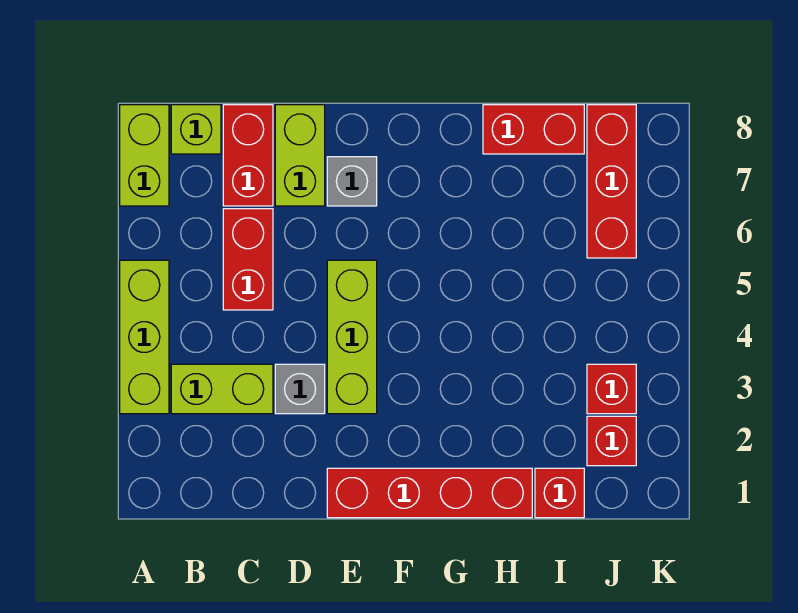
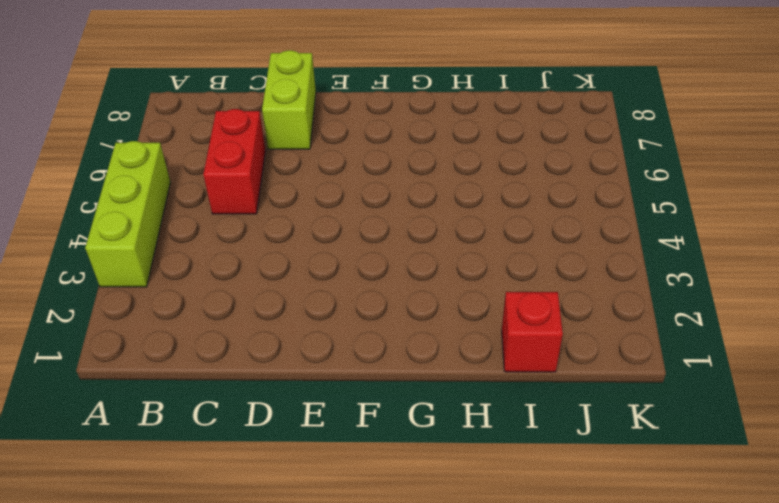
none -> lime 1x2 brick [120,105,169,206]
none -> lime 1x2 brick [171,364,273,414]
none -> lime 1x1 brick [171,105,221,154]

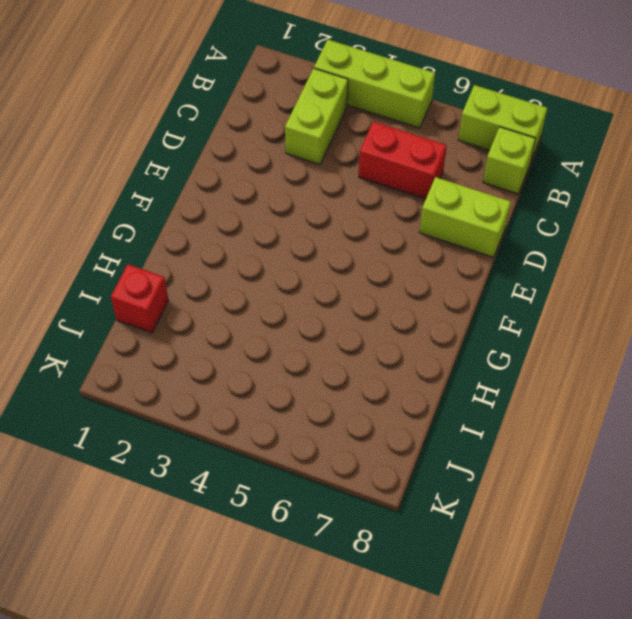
none -> red 1x2 brick [223,105,273,206]
none -> grey 1x1 brick [275,364,325,414]
none -> red 1x4 brick [327,468,532,518]

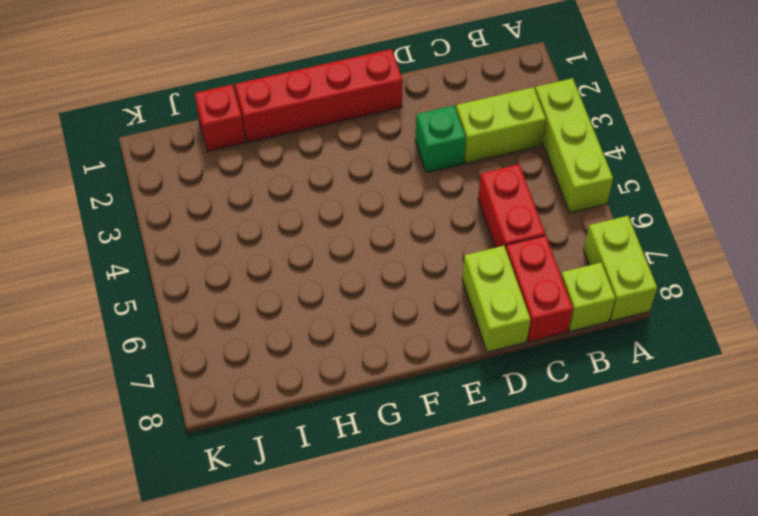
green 1x1 brick [415,106,466,173] -> grey 1x1 brick [275,364,325,414]
none -> lime 1x3 brick [327,260,377,414]
none -> grey 1x1 brick [327,157,377,206]
none -> red 1x2 brick [483,105,584,154]

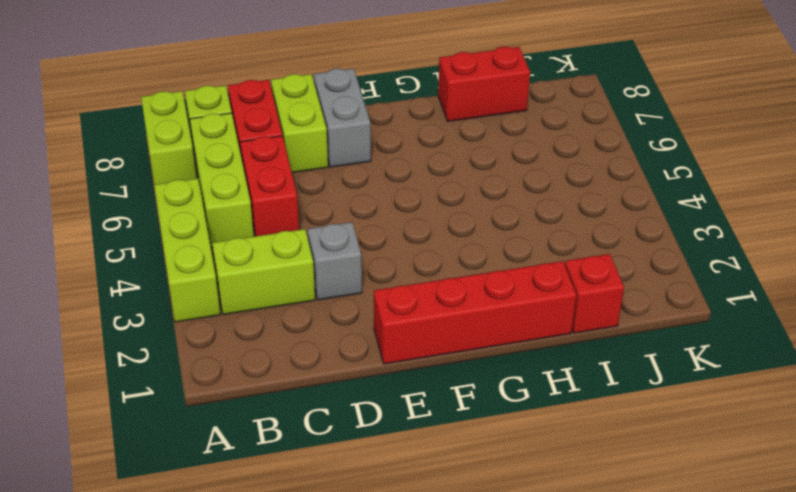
lime 1x3 brick [190,113,254,247] -> lime 1x3 brick moved to [327,260,377,414]
grey 1x2 brick [314,69,371,167] -> grey 1x1 brick [327,157,377,206]
none -> red 1x1 brick [587,416,636,466]
none -> red 1x1 brick [587,364,636,414]
none -> red 1x3 brick [587,105,636,258]

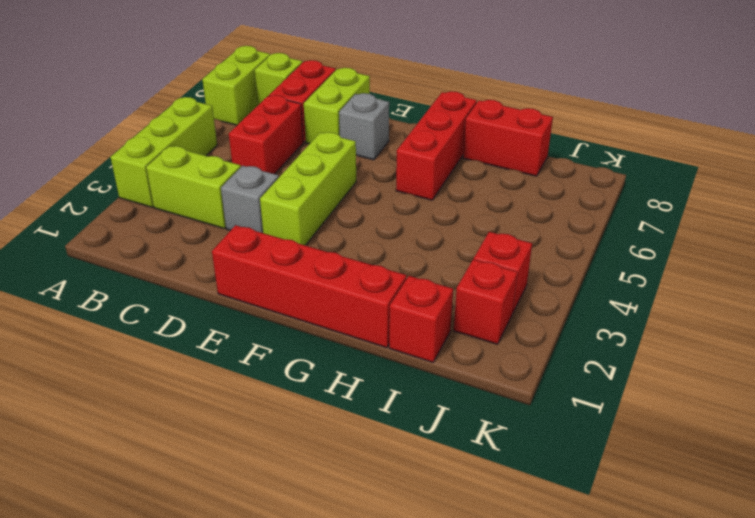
red 1x3 brick [396,91,477,200] -> red 1x3 brick moved to [587,105,636,258]

